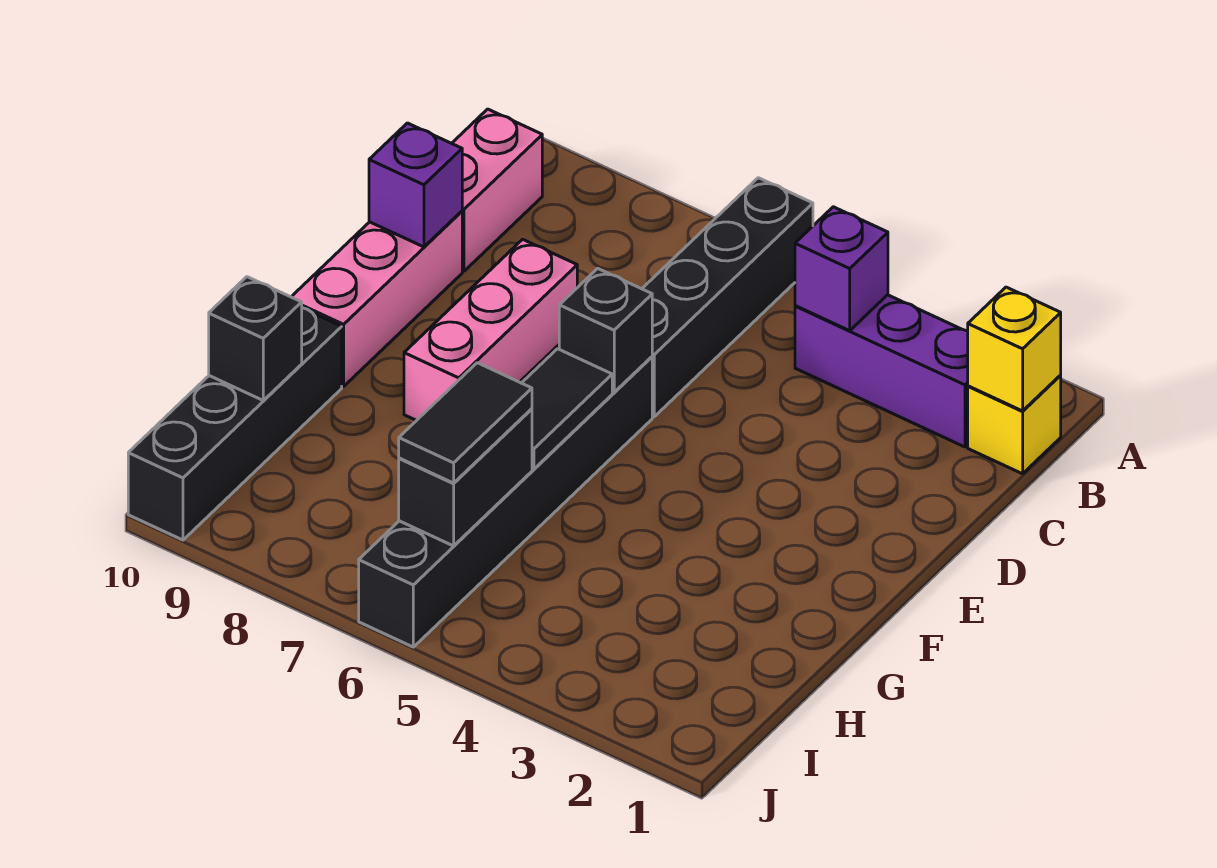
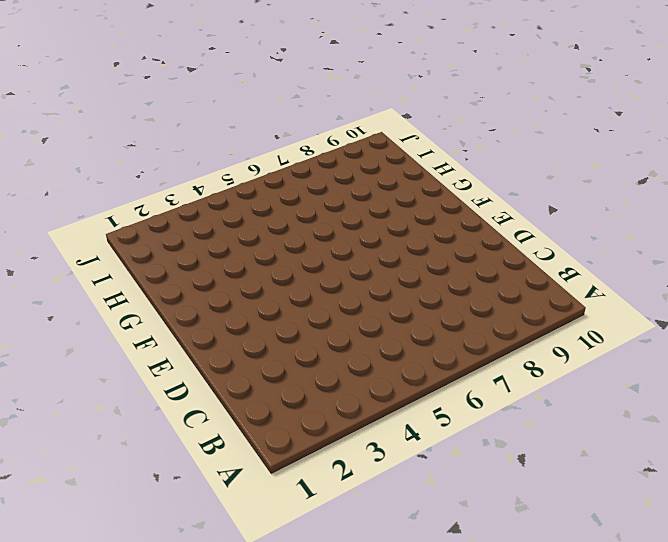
none -> black 1x4 brick [642,178,813,417]
none -> yellow 1x1 brick [968,375,1061,474]
none -> purple 1x3 brick [795,295,968,447]

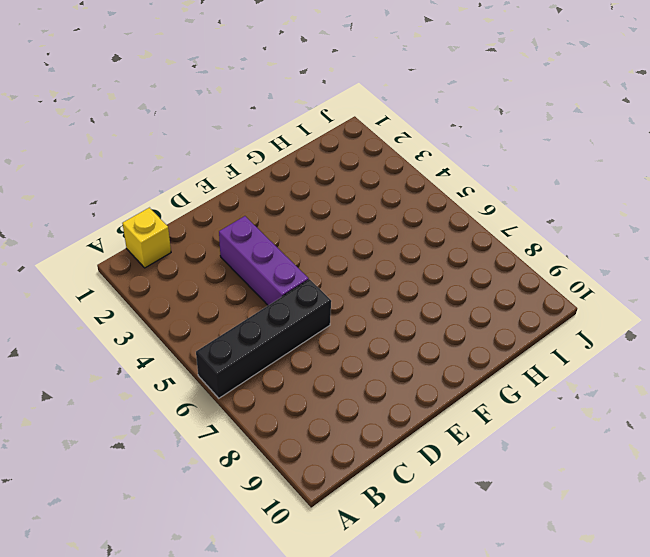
purple 1x3 brick [219,216,309,305] -> purple 1x3 brick moved to [795,295,968,447]
none -> pink 1x2 brick [452,109,542,271]
none -> pink 1x3 brick [404,239,577,421]
none -> pink 1x3 brick [292,211,462,386]

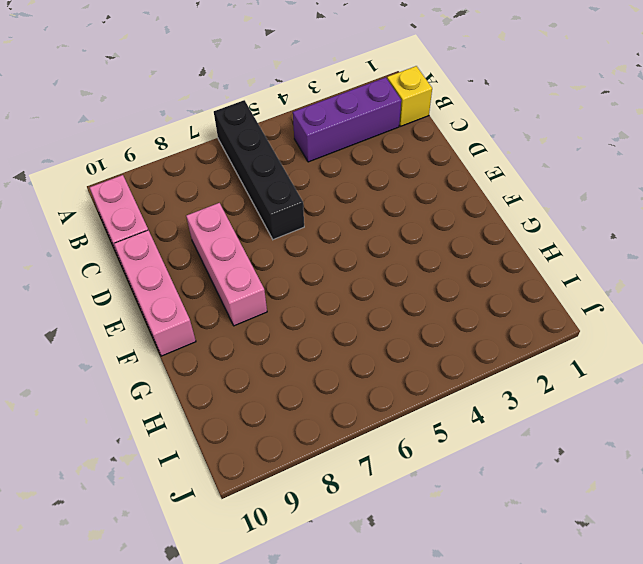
none -> black 1x6 brick [359,357,652,647]
none -> black 1x4 brick [128,308,342,540]
none -> yellow 1x1 brick [968,287,1061,411]

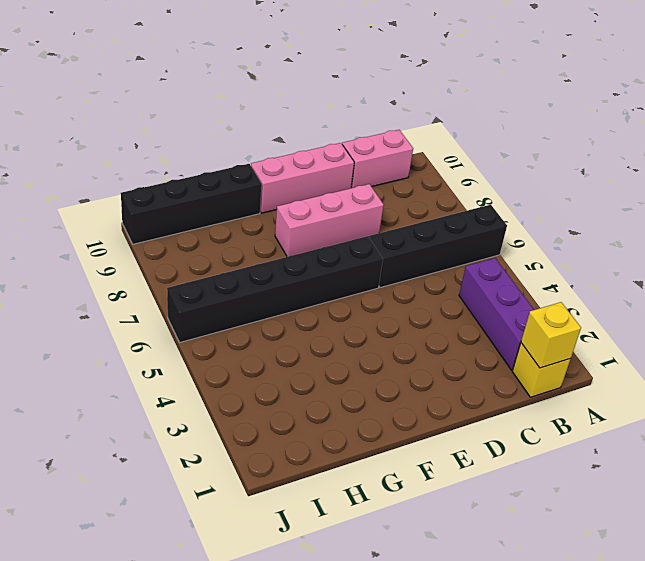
none -> purple 1x1 brick [795,207,888,331]
none -> purple 1x1 brick [369,123,462,247]
none -> black 1x1 brick [559,268,652,392]

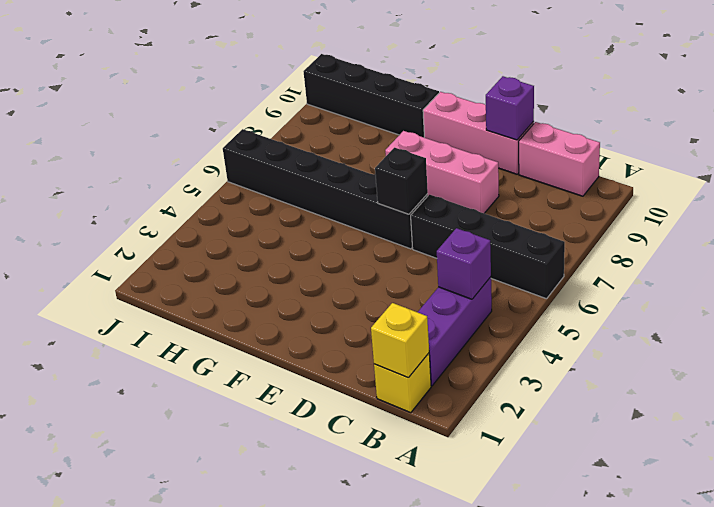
none -> black 1x2 tile [522,349,612,469]
none -> black 1x2 brick [399,409,532,546]
none -> black 1x1 brick [209,277,302,400]

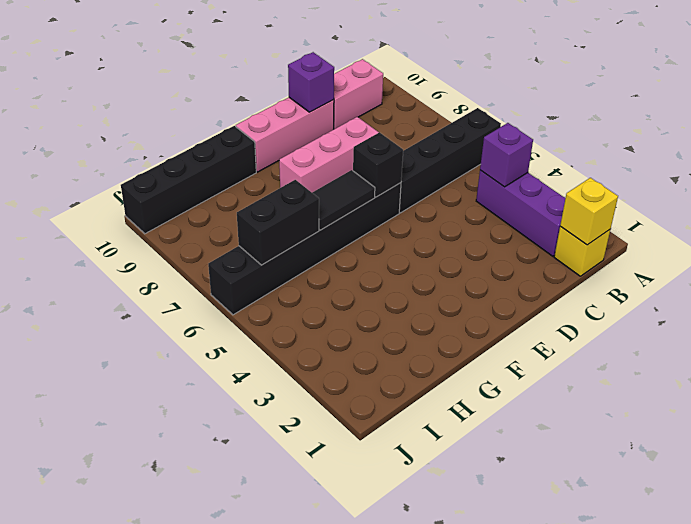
none -> black 1x1 brick [209,277,302,400]
none -> black 1x2 tile [399,363,532,483]

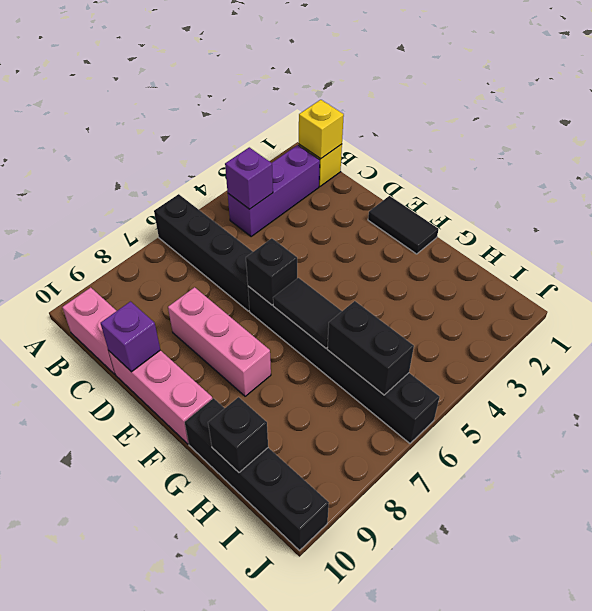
black 1x2 tile [368,196,438,254] -> black 1x2 tile moved to [399,363,532,483]

